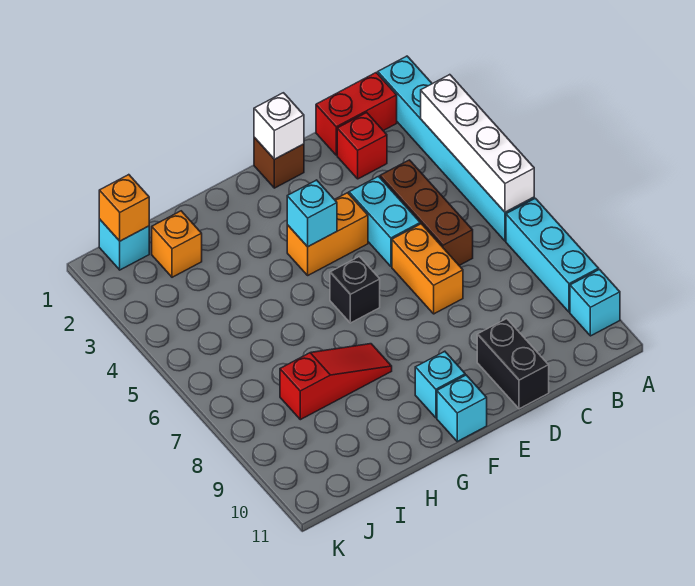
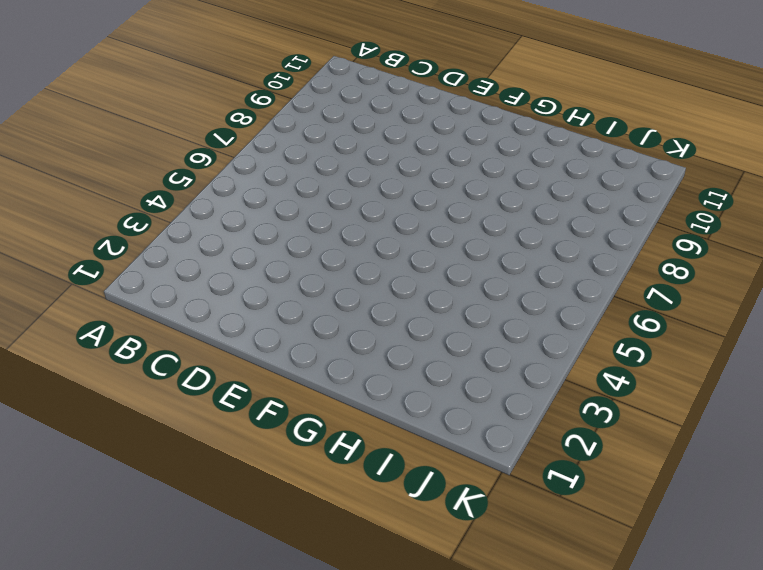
none -> cyan 1x6 brick [378,56,534,241]
none -> cyan 1x3 brick [506,198,599,312]
none -> cyan 1x1 brick [570,270,620,336]

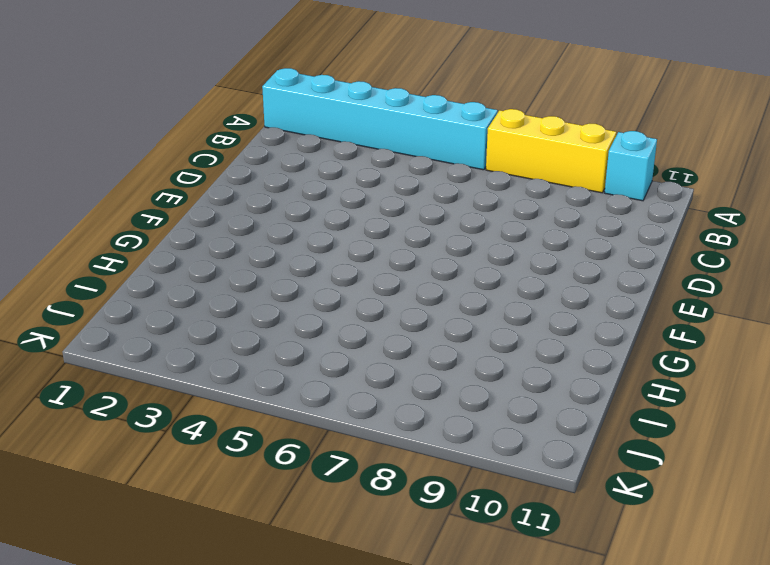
yellow 1x3 brick [486,109,616,193] -> cyan 1x3 brick [506,198,599,312]
none -> red 1x2 brick [316,73,397,155]
none -> red 1x1 brick [337,113,387,179]
none -> brown 1x3 brick [380,160,473,265]

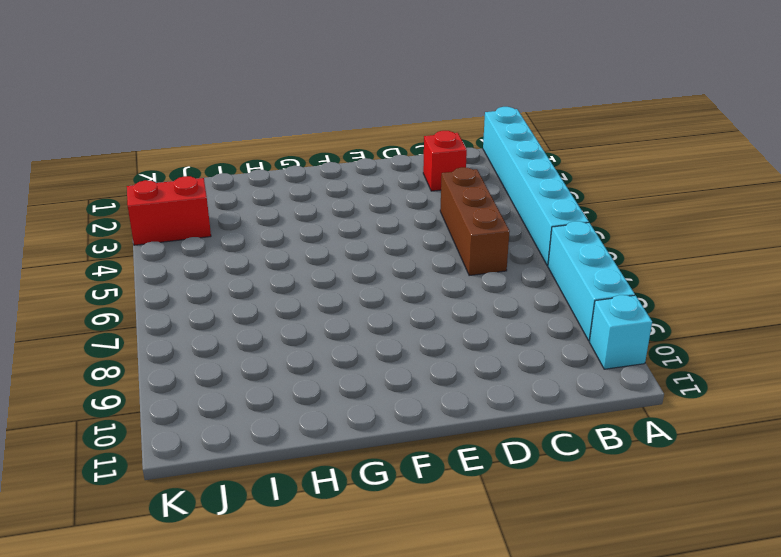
red 1x2 brick [127,176,211,245] -> red 1x2 brick moved to [316,73,397,155]
none -> cyan 1x2 brick [349,176,420,266]
none -> orange 1x2 brick [392,224,463,314]
none -> black 1x2 brick [477,319,549,409]

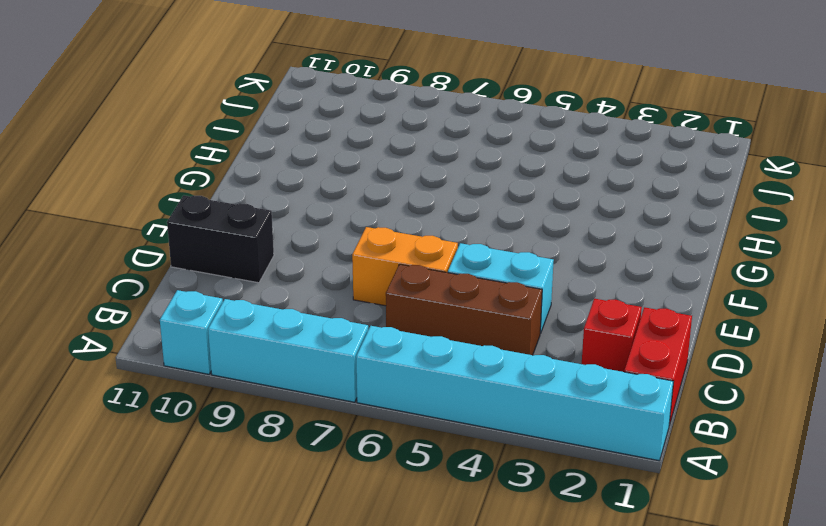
none -> brown 1x1 brick [254,137,304,188]
none -> orange 1x2 brick [287,193,368,275]
none -> black 1x1 brick [330,257,380,323]

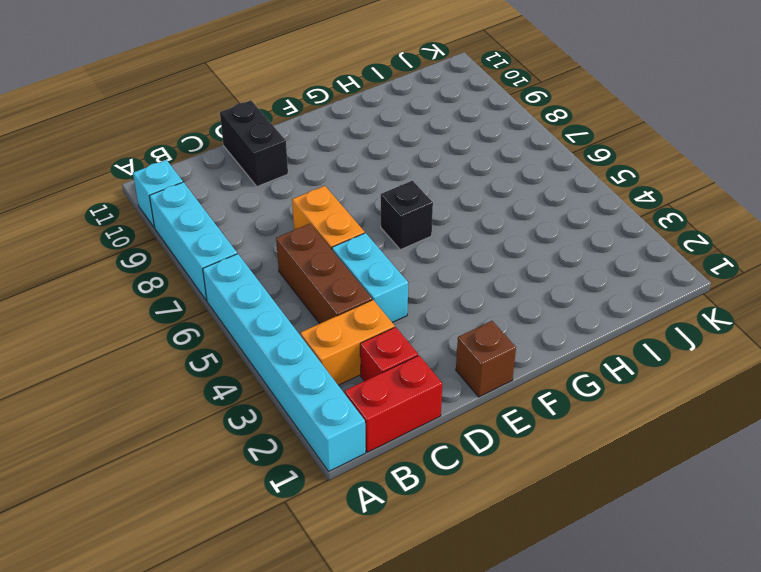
orange 1x2 brick [300,300,395,385] -> orange 1x2 brick moved to [287,193,368,275]
none -> cyan 1x1 brick [415,351,465,418]
none -> cyan 1x1 brick [437,375,487,441]
none -> red 1x3 slope [280,344,392,420]

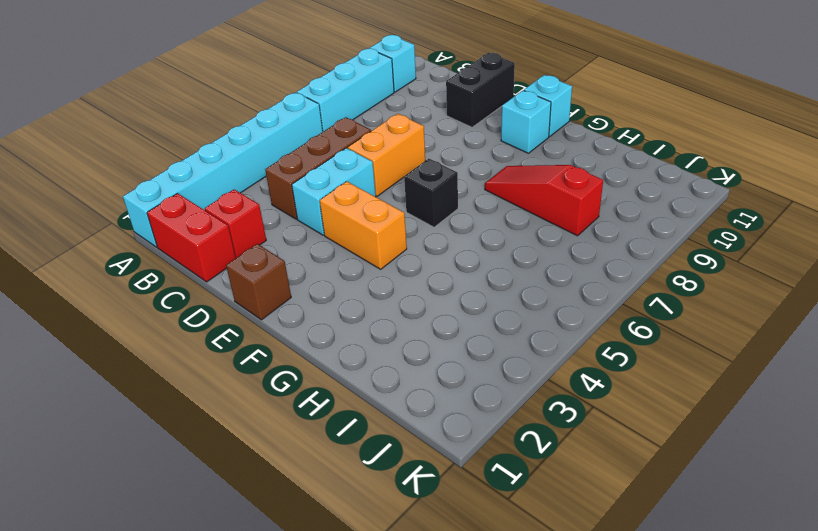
none -> orange 1x1 brick [152,211,202,277]
none -> cyan 1x1 brick [99,219,149,270]
none -> white 1x4 brick [421,75,534,212]

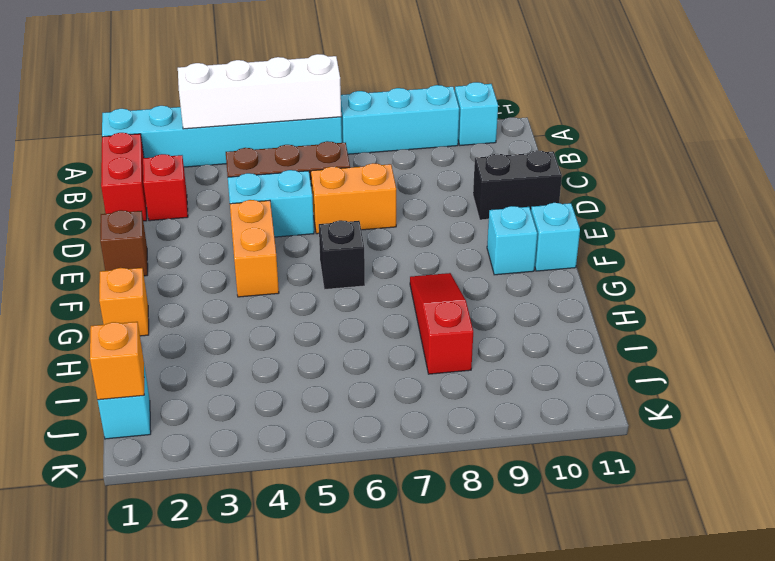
orange 1x1 brick [99,268,149,336] -> orange 1x1 brick moved to [152,211,202,277]
none -> white 1x1 brick [254,93,304,159]
none -> cyan 1x1 brick [287,180,337,247]

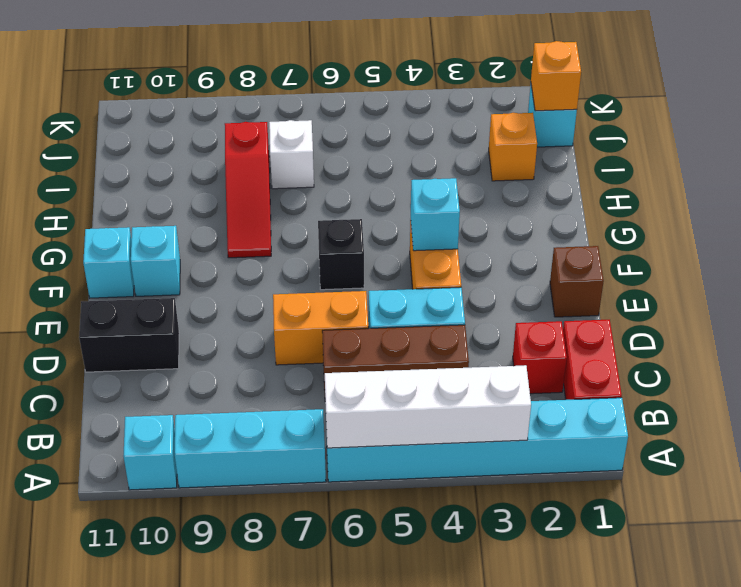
white 1x1 brick [269,120,314,189] -> white 1x1 brick moved to [254,93,304,159]

